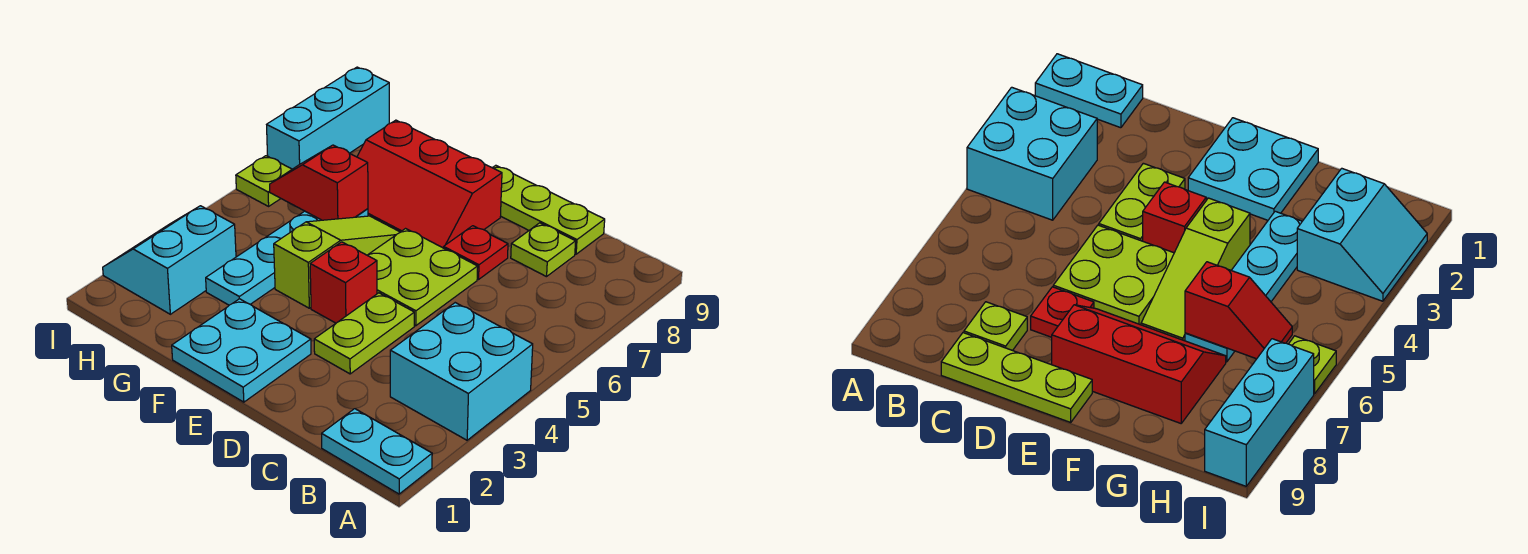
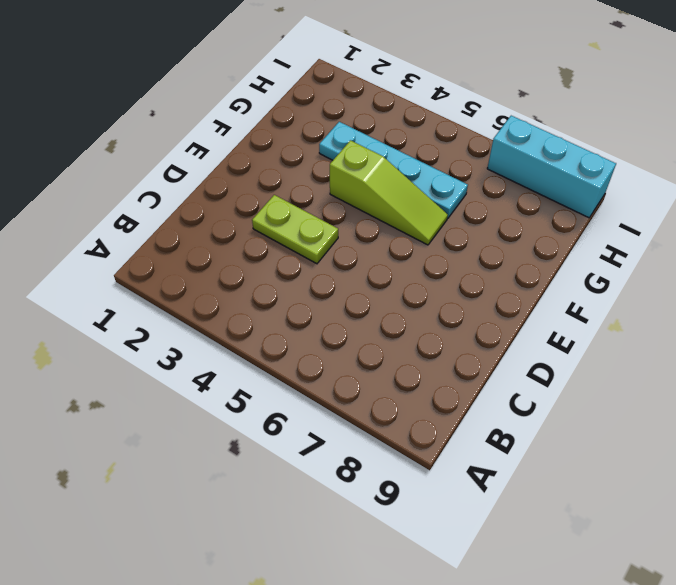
none -> cyan 1x2 plate [322,409,432,494]
none -> cyan 2x2 brick [390,303,533,440]
none -> lime 1x1 plate [511,223,576,277]

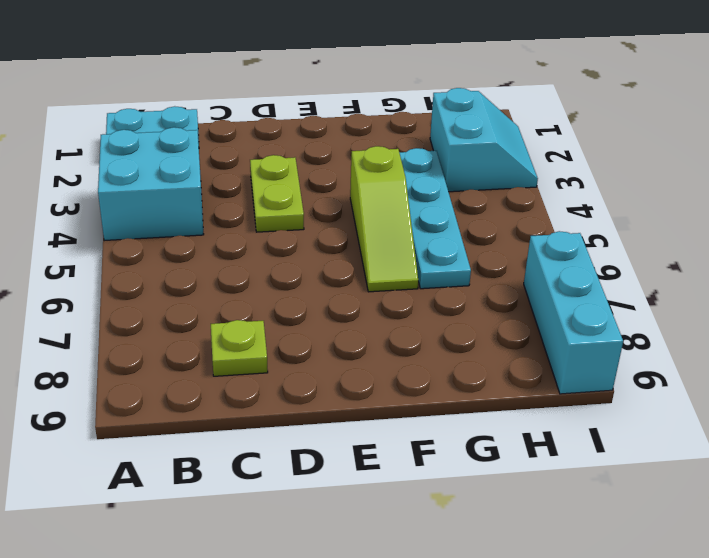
none -> lime 1x3 plate [493,165,605,254]
none -> lime 2x2 plate [368,229,478,326]
none -> red 1x1 plate [444,226,508,279]

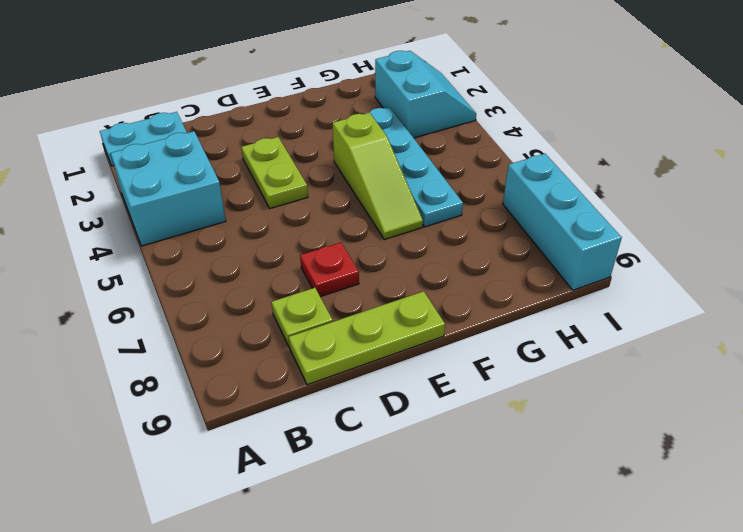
none -> lime 2x2 plate [368,229,478,326]
none -> cyan 2x2 plate [172,299,311,402]
none -> red 1x1 brick [310,242,377,323]

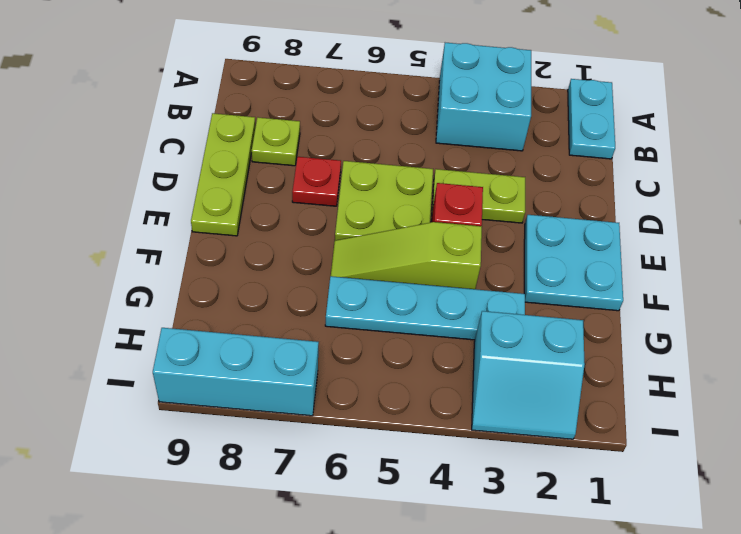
none -> red 2x3 slope [357,120,502,248]
none -> lime 1x1 plate [236,156,292,206]
none -> red 1x2 slope [270,145,368,220]

